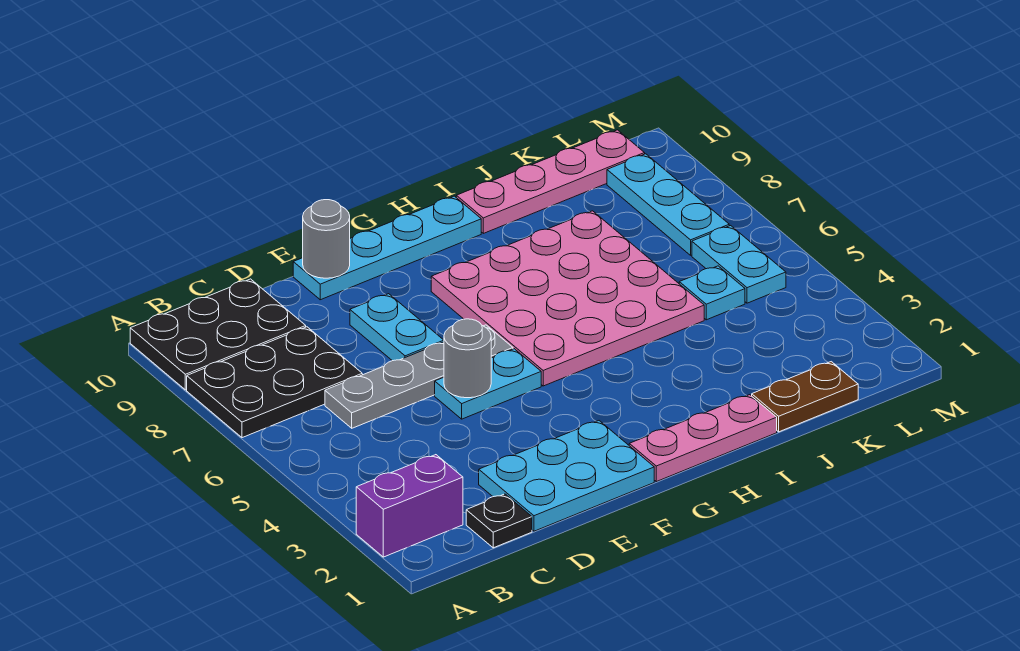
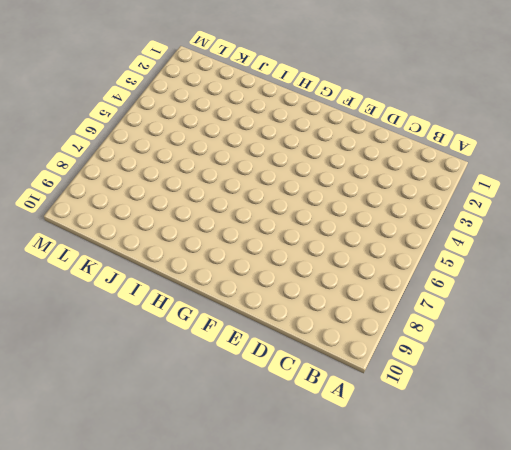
none -> purple 1x2 brick [356,455,463,557]
none -> black 2x3 plate [187,327,362,438]
none -> black 2x3 plate [130,279,306,390]

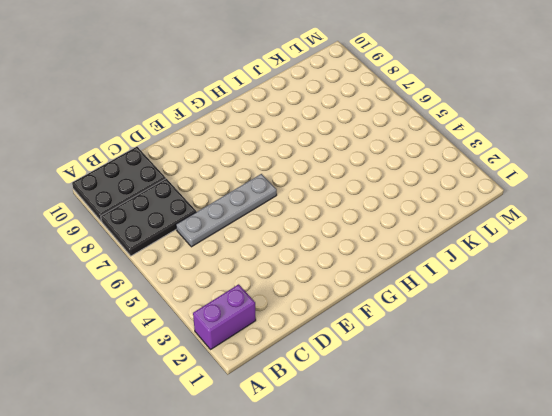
none -> black 1x1 plate [466,494,532,548]
none -> cyan 2x3 plate [479,421,654,531]
none -> cyan 1x2 plate [435,349,541,419]

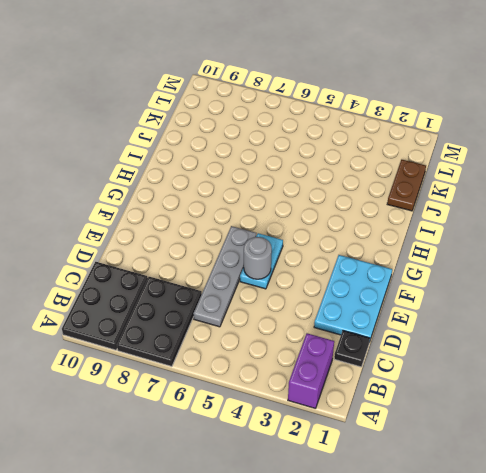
none -> cyan 1x2 plate [350,294,444,361]
none -> cyan 1x4 plate [293,196,481,300]
none -> pink 1x3 plate [629,395,777,482]

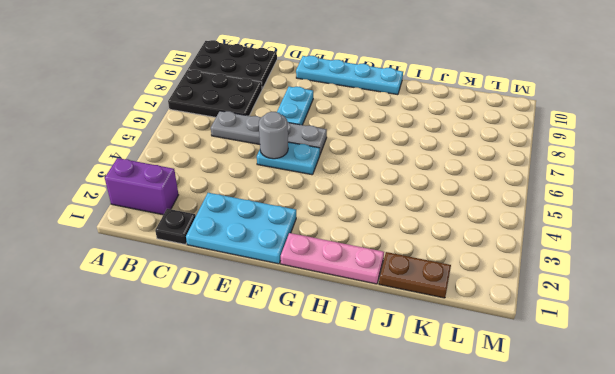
none -> pink 4x4 plate [431,211,704,386]
none -> pink 1x4 plate [456,130,645,233]
none -> cyan 1x1 plate [679,266,745,320]

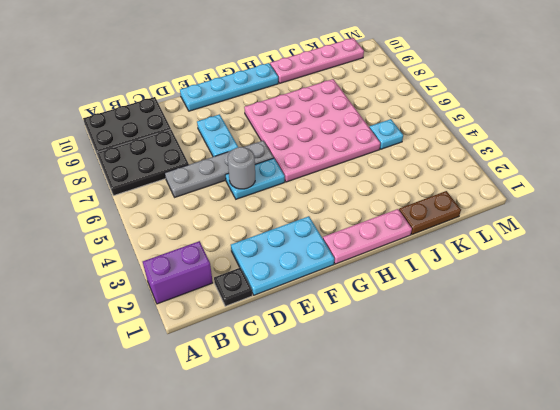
none -> cyan 1x2 plate [692,226,786,303]
none -> cyan 1x3 plate [607,154,729,255]
none -> grey 1x1 round brick [303,200,350,278]

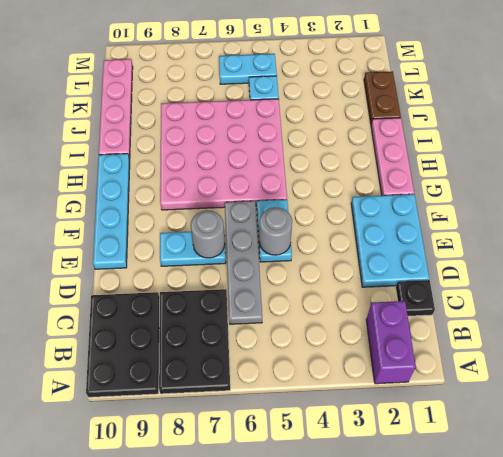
grey 1x1 round brick [191,210,225,258] -> grey 1x1 round brick moved to [303,200,350,278]
none -> cyan 1x3 plate [607,154,729,255]

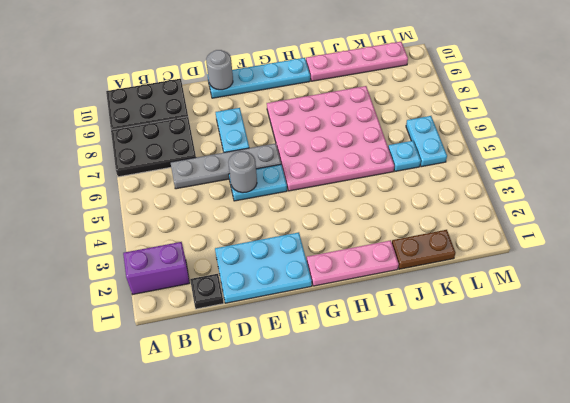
none -> cyan 1x3 plate [607,154,729,255]

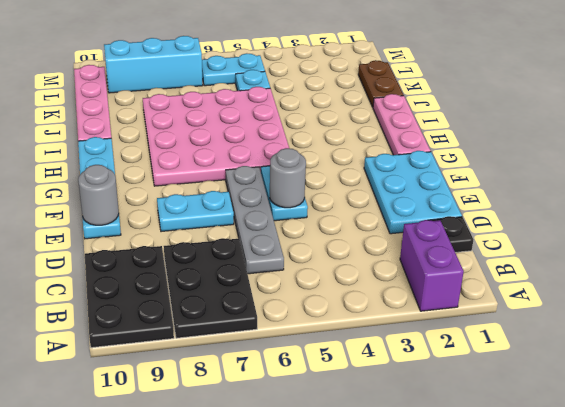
cyan 1x3 brick [104,36,203,93] -> cyan 1x3 plate [607,154,729,255]

